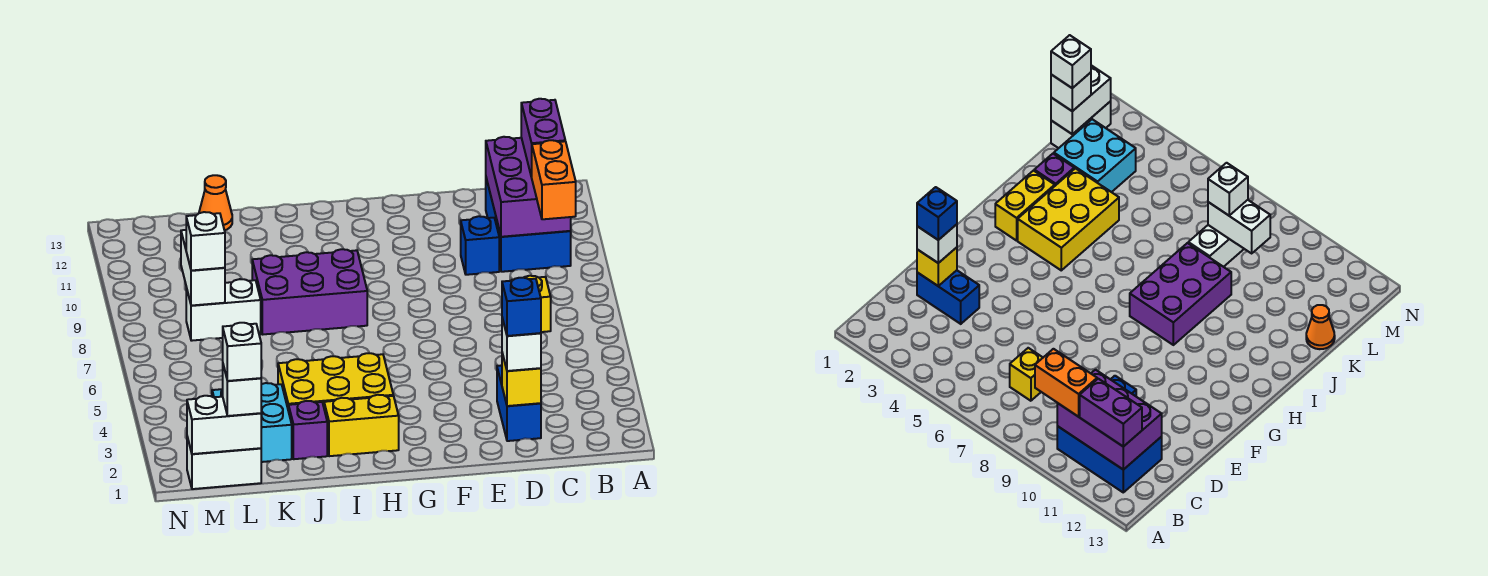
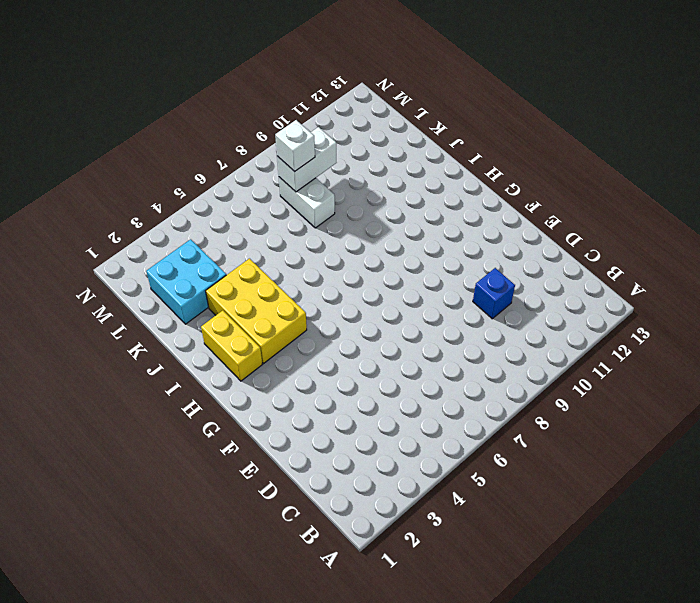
none -> blue 2x3 brick [486,178,571,272]
none -> yellow 1x1 brick [512,276,551,332]
none -> blue 1x2 brick [497,365,541,441]

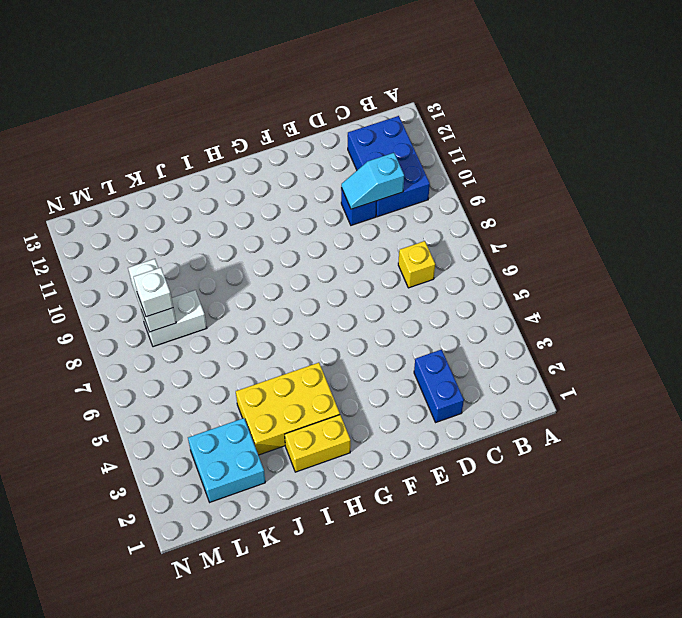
cyan 1x2 slope [341,153,404,209] -> purple 2x3 brick [486,137,571,237]
none -> purple 2x3 brick [252,249,367,334]
none -> purple 1x1 brick [289,401,327,459]
none -> orange 1x1 cone [199,175,232,231]

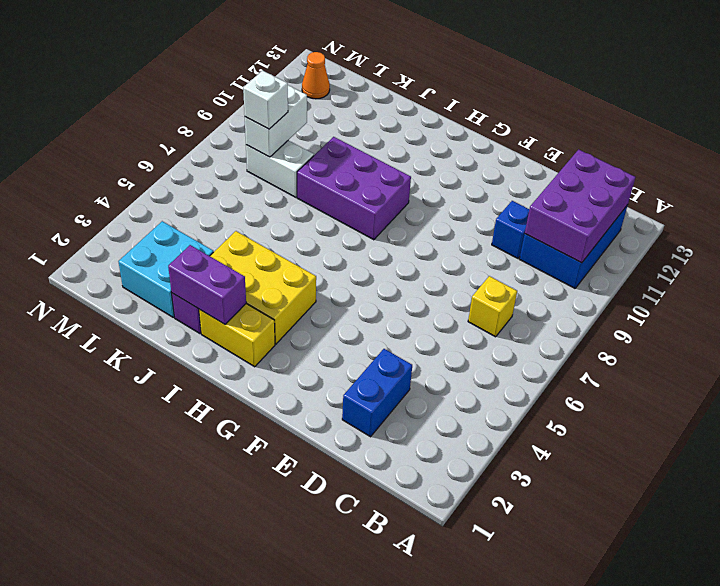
purple 1x2 brick [168,245,246,324] -> purple 1x2 brick turned to [521,99,565,177]
orange 1x1 cone [302,52,330,99] -> orange 1x1 cone moved to [199,175,232,231]
none -> white 1x2 brick [187,437,261,489]
none -> yellow 1x1 brick [502,353,541,406]
none -> white 1x2 brick [187,396,261,454]

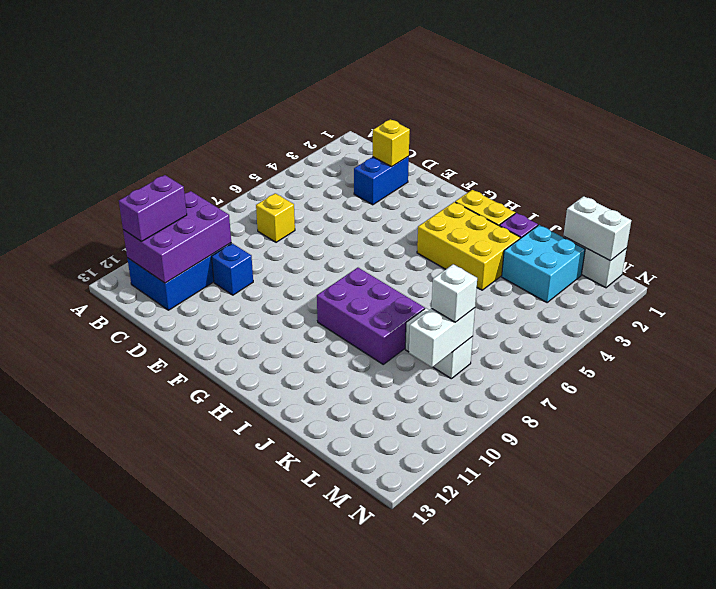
none -> orange 1x1 cone [199,175,232,231]
none -> orange 1x2 brick [532,140,576,219]
none -> white 1x1 brick [502,318,541,371]

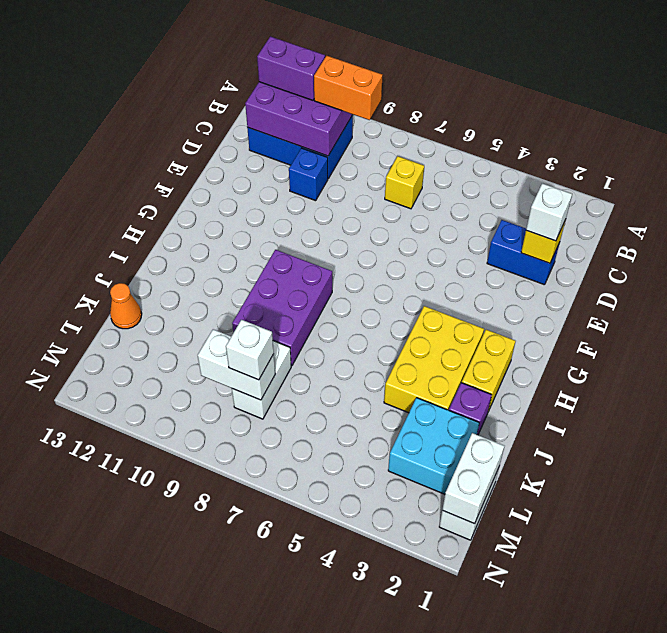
none -> white 1x1 brick [223,365,261,416]
none -> blue 1x1 brick [502,278,541,336]
none -> white 1x1 brick [223,323,261,381]

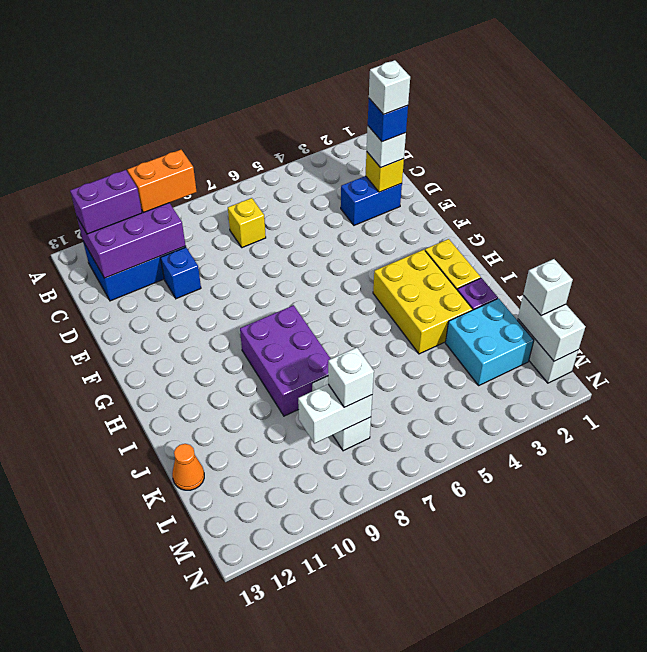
white 1x1 brick [369,60,410,115] -> white 1x1 brick moved to [223,323,261,381]

